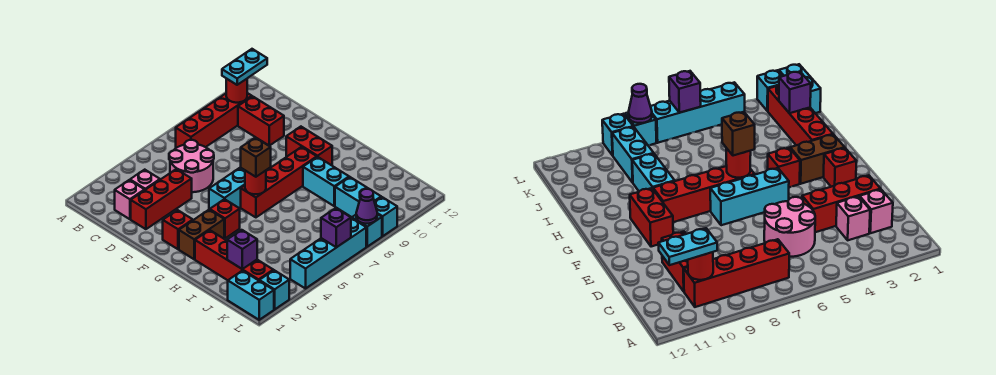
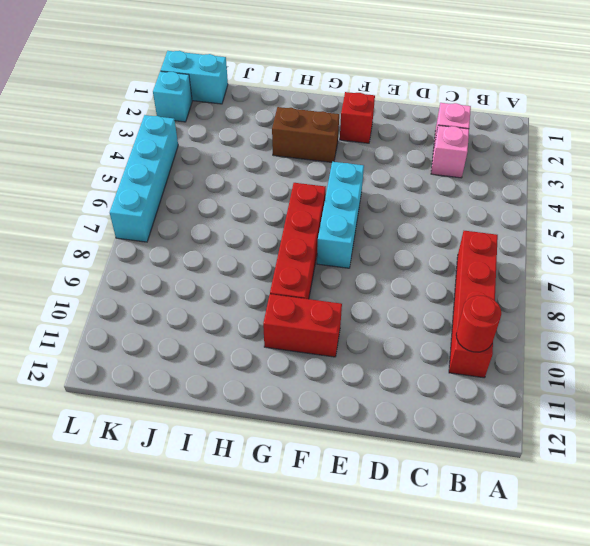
brown 1x2 brick [272,107,339,162] -> brown 1x2 brick turned to [179,210,224,259]
none -> pink 2x2 round brick [169,140,214,192]
none -> red 1x2 brick [238,96,284,146]
none -> red 1x3 brick [131,169,192,229]

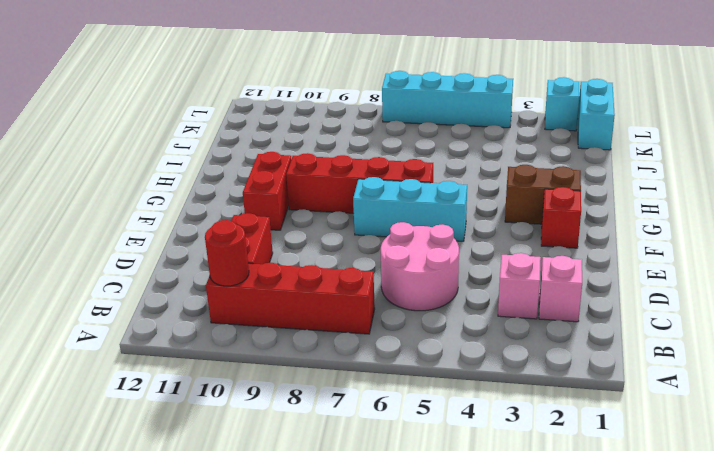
none -> red 1x3 brick [131,169,192,229]
none -> red 1x1 brick [210,199,240,238]
none -> red 1x4 brick [195,230,273,280]

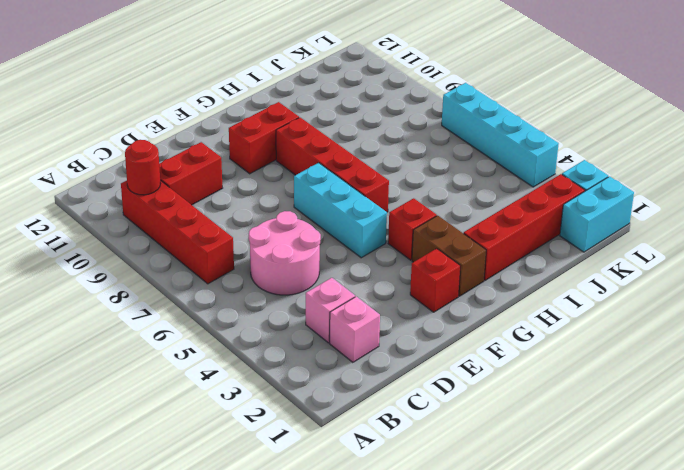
none -> red 1x3 brick [131,169,192,229]
none -> cyan 1x2 brick [303,157,349,206]
none -> cyan 1x2 brick [335,177,381,217]

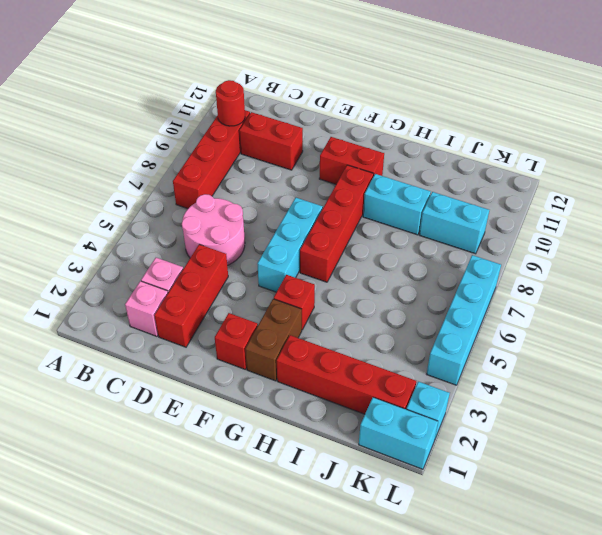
none -> cyan 1x1 brick [352,214,382,247]
none -> cyan 1x1 brick [375,197,397,236]
none -> red 1x1 round brick [245,171,266,194]

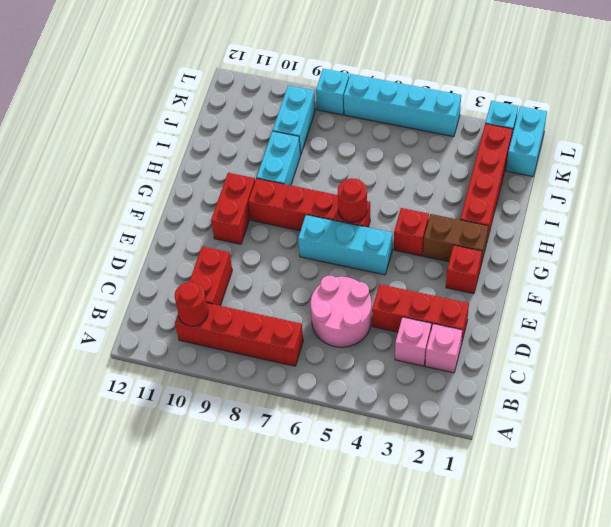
none -> cyan 1x1 brick [375,197,397,236]
none -> purple 1x1 brick [227,230,257,269]
none -> purple 1x1 brick [321,208,351,247]

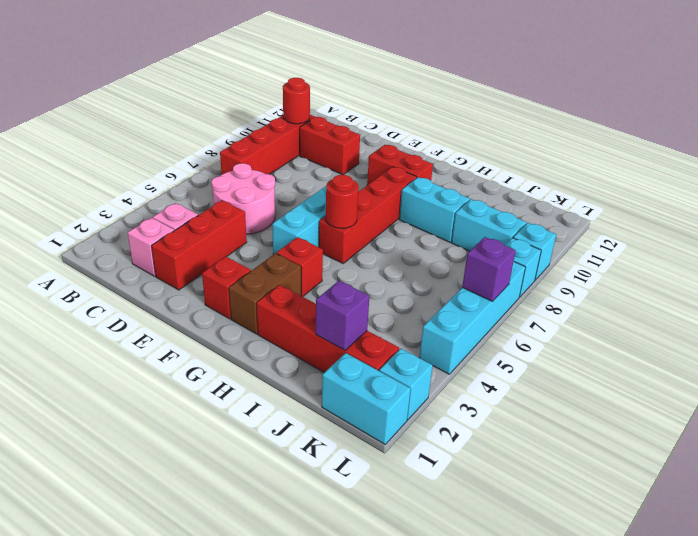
none -> purple 1x1 cone [356,189,377,224]
none -> cyan 1x2 plate [222,49,267,85]
none -> brown 1x1 brick [241,138,271,177]

